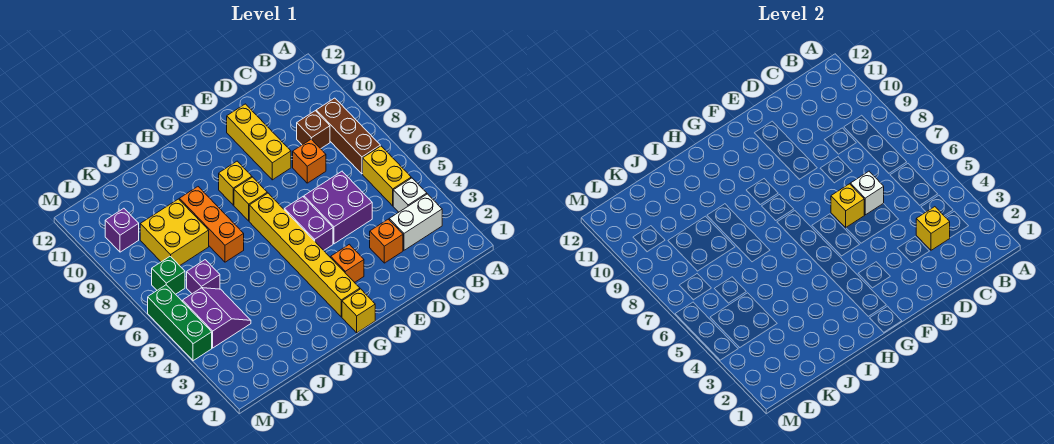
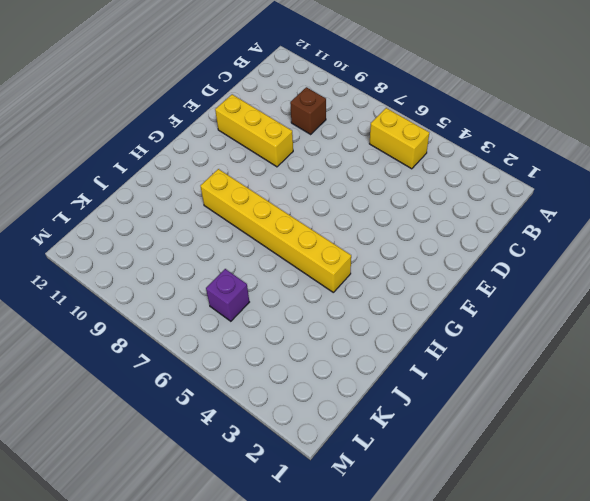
yellow 1x6 brick [200,169,351,292] -> yellow 1x6 brick moved to [249,193,360,317]
none -> white 1x2 brick [389,194,442,250]
none -> white 1x1 brick [393,178,427,212]
none -> brown 1x3 brick [316,98,380,174]

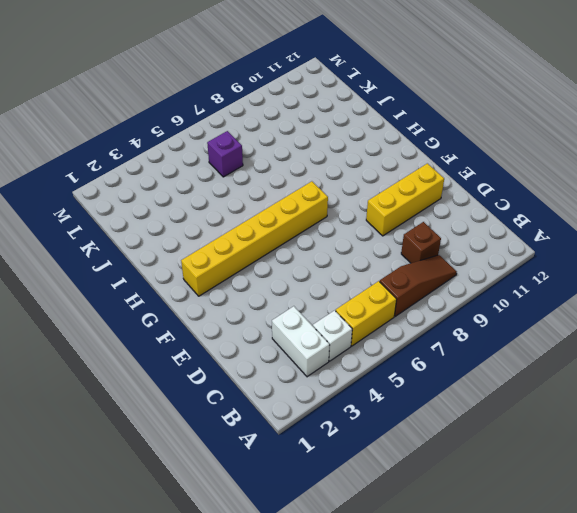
brown 1x3 slope [380,255,457,317] -> brown 1x3 brick [316,98,380,174]
none -> orange 1x1 brick [370,219,403,263]
none -> purple 2x2 brick [304,171,372,244]
none -> orange 1x1 brick [293,139,326,183]

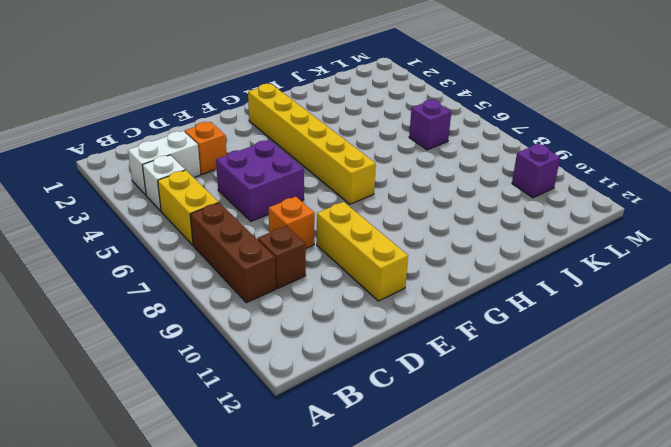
none -> orange 1x1 brick [331,244,364,282]
none -> purple 1x2 brick [284,197,333,250]
none -> yellow 1x1 brick [342,289,375,333]

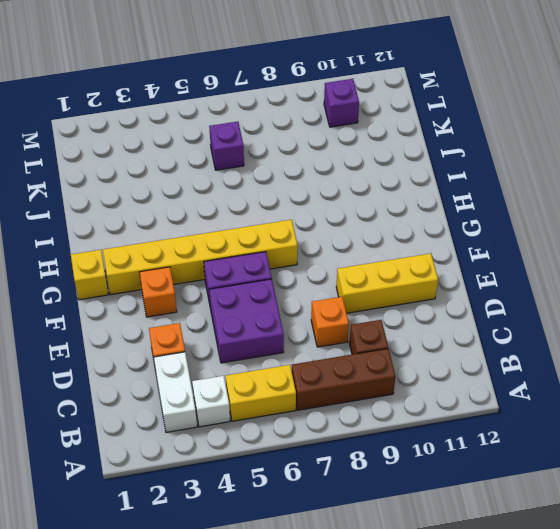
none -> yellow 1x1 brick [234,177,267,221]
none -> yellow 1x1 brick [219,161,252,205]
none -> orange 1x3 brick [179,187,244,262]

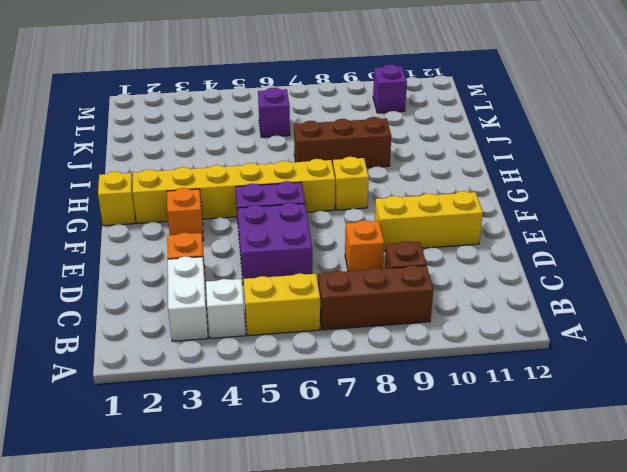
brown 1x3 brick [294,117,391,168] -> orange 1x3 brick [179,187,244,262]
none -> yellow 1x1 brick [219,161,252,205]
none -> yellow 2x2 brick [140,199,209,266]
none -> purple 2x2 slope [183,288,251,348]

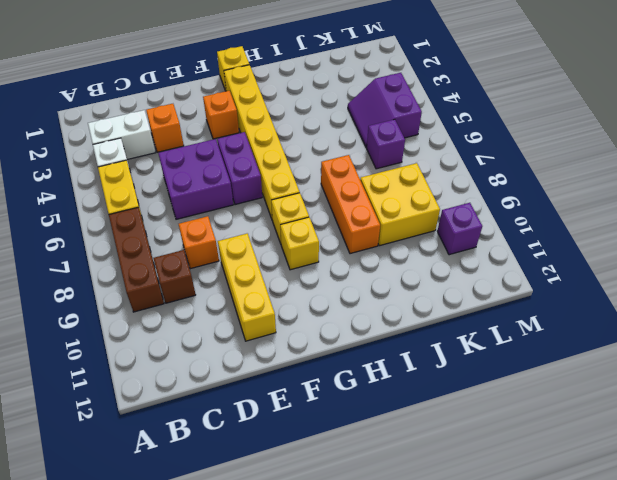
none -> green 1x1 brick [152,256,185,294]
none -> green 1x3 brick [148,285,212,361]
none -> yellow 1x1 brick [916,207,950,250]

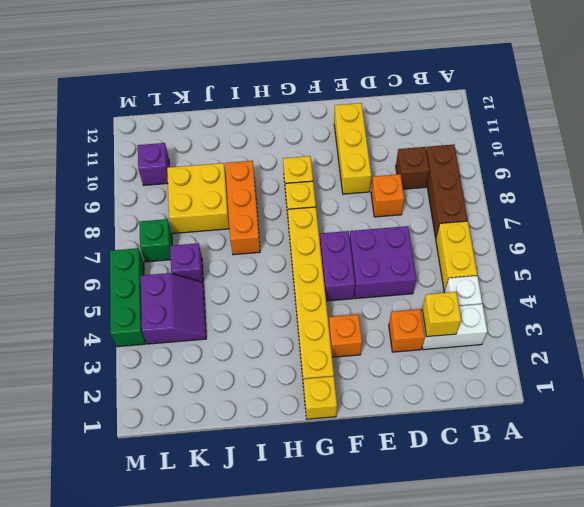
none -> white 1x1 brick [850,171,884,215]
none -> yellow 1x1 brick [831,184,864,228]

